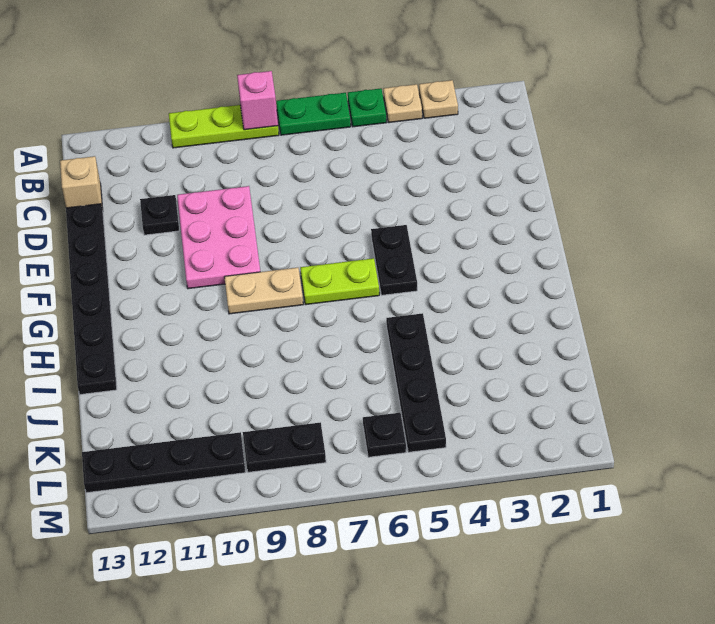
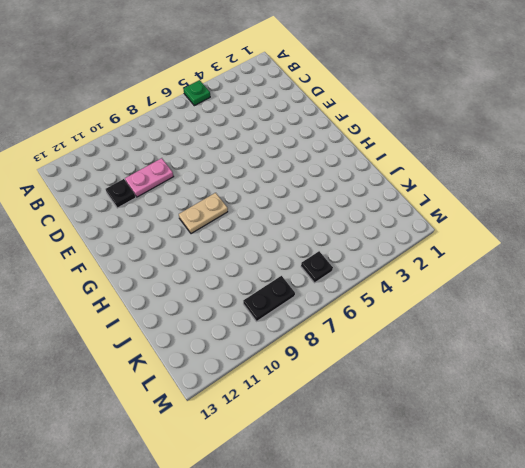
pink 1x2 plate [125,158,174,197] -> pink 2x3 plate [177,186,260,289]
none -> tan 1x1 plate [419,80,458,118]
none -> tan 1x1 plate [383,84,422,123]
none -> green 1x2 plate [276,93,351,135]

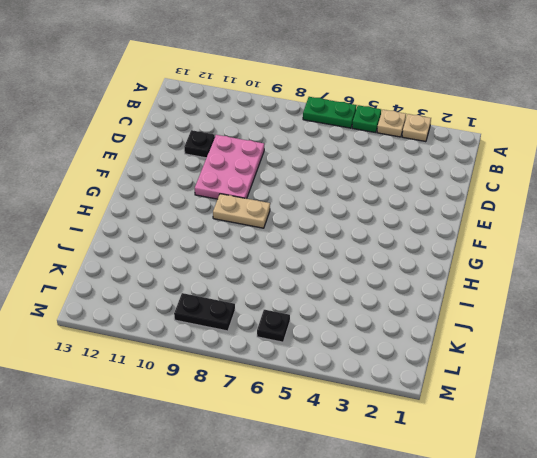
none -> lime 1x3 plate [169,105,279,148]
none -> tan 1x1 brick [60,156,103,209]
none -> black 1x6 plate [66,204,117,395]

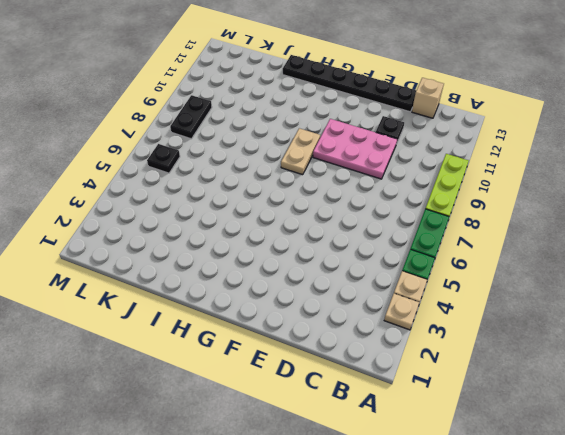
none -> black 1x2 plate [371,225,417,295]
none -> lime 1x2 plate [300,258,379,305]
none -> black 1x4 plate [386,313,446,452]

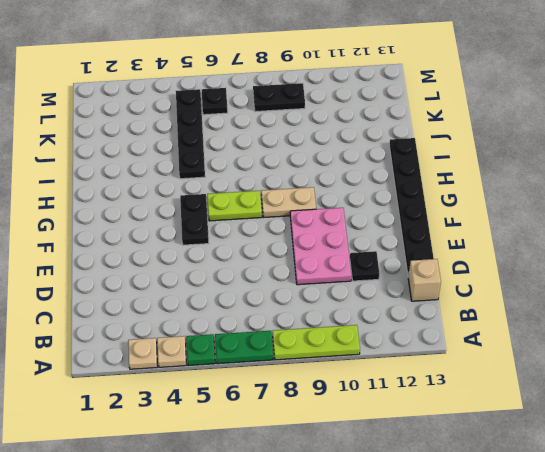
none -> black 1x4 plate [82,432,246,493]
none -> pink 1x1 brick [237,71,278,130]

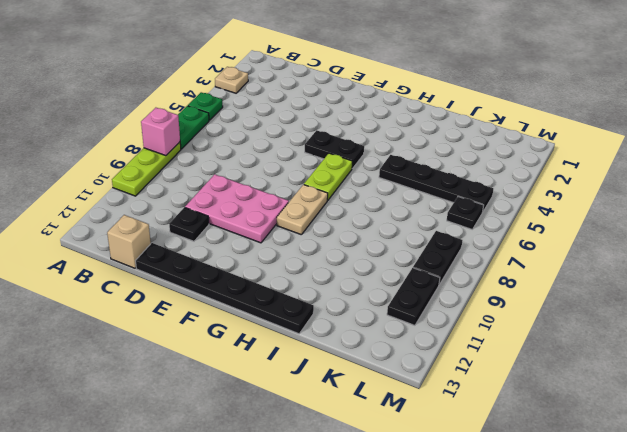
black 1x2 plate [387,268,440,325] -> black 1x4 plate [82,432,246,493]
none -> tan 1x1 plate [383,84,422,123]

